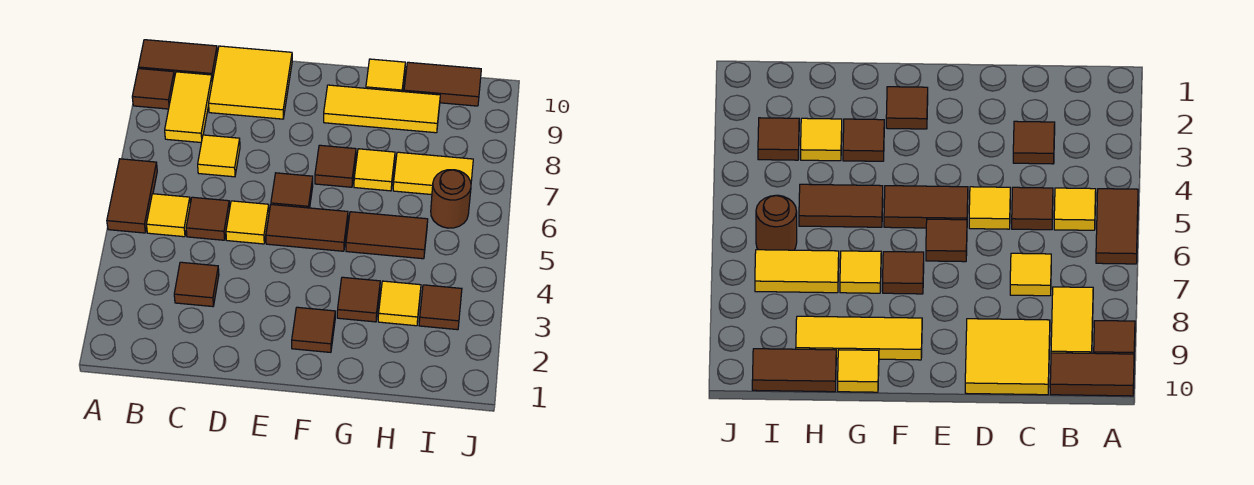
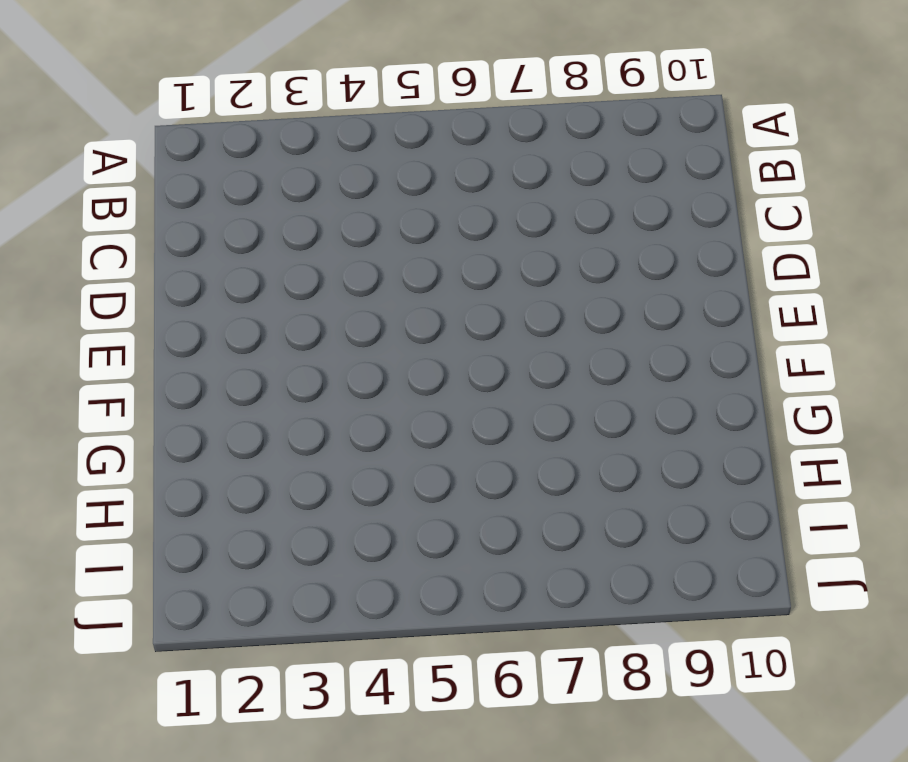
none -> brown 1x2 tile [107,159,157,233]
none -> brown 1x1 tile [132,69,174,109]
none -> brown 1x2 tile [138,40,217,81]

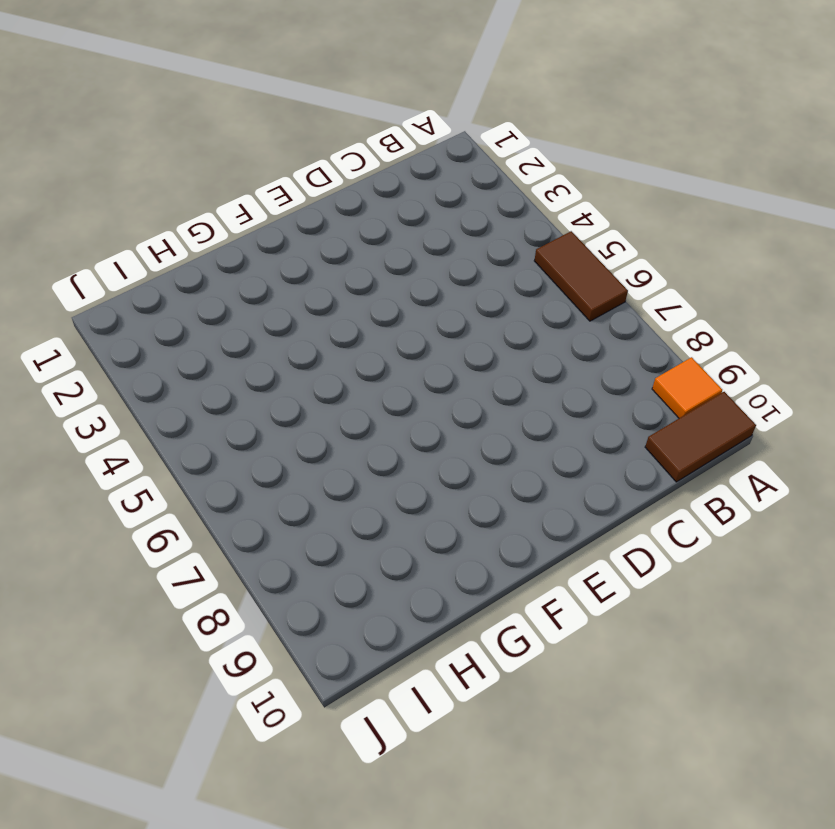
orange 1x1 tile [652,357,722,418] -> brown 1x1 tile [132,69,174,109]
none -> yellow 1x1 tile [146,194,190,237]
none -> yellow 1x2 tile [165,72,212,142]
none -> brown 1x1 tile [174,262,219,307]

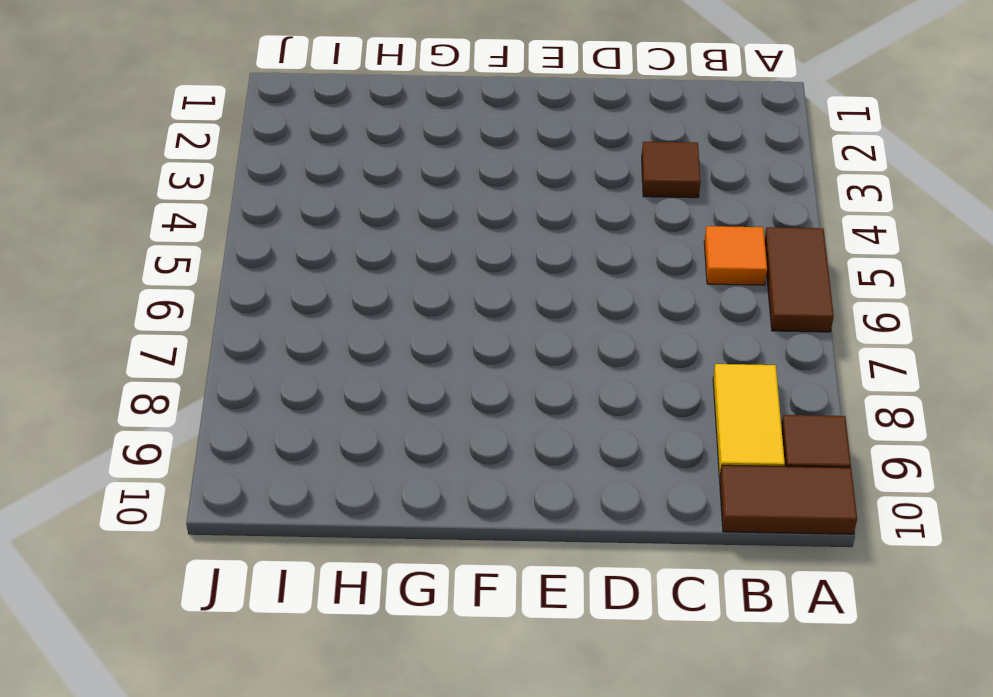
orange 1x1 tile [704,226,767,285] -> yellow 1x1 tile [146,194,190,237]
none -> brown 1x1 tile [186,197,230,240]
none -> yellow 1x1 tile [198,135,240,177]
none -> yellow 2x2 tile [209,46,292,119]

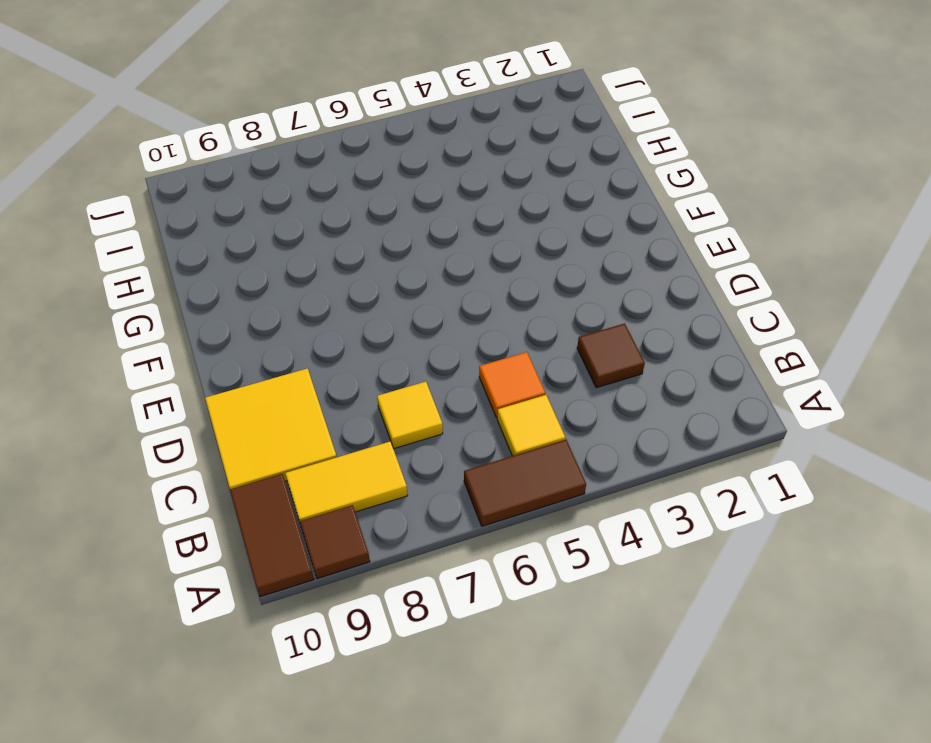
orange 1x1 tile [479,352,545,418] -> brown 1x1 tile [186,197,230,240]
none -> yellow 1x1 tile [226,201,269,244]
none -> brown 1x2 tile [266,205,348,251]
none -> brown 1x1 tile [271,173,313,208]

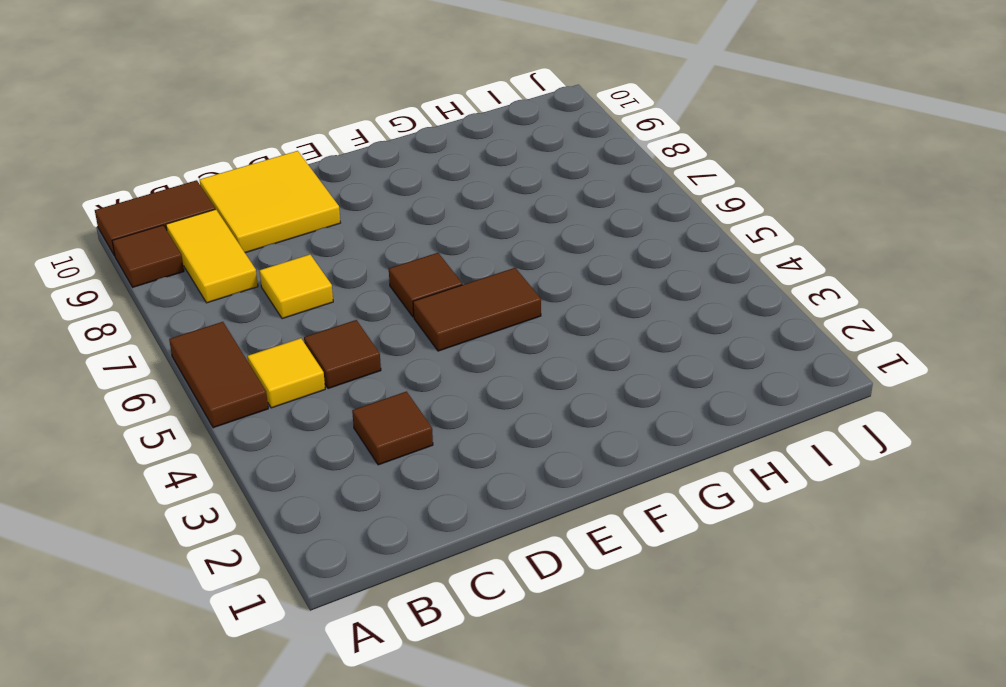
none -> yellow 1x1 tile [226,201,269,244]
none -> brown 1x1 tile [292,307,335,352]
none -> brown 1x1 tile [315,145,356,187]

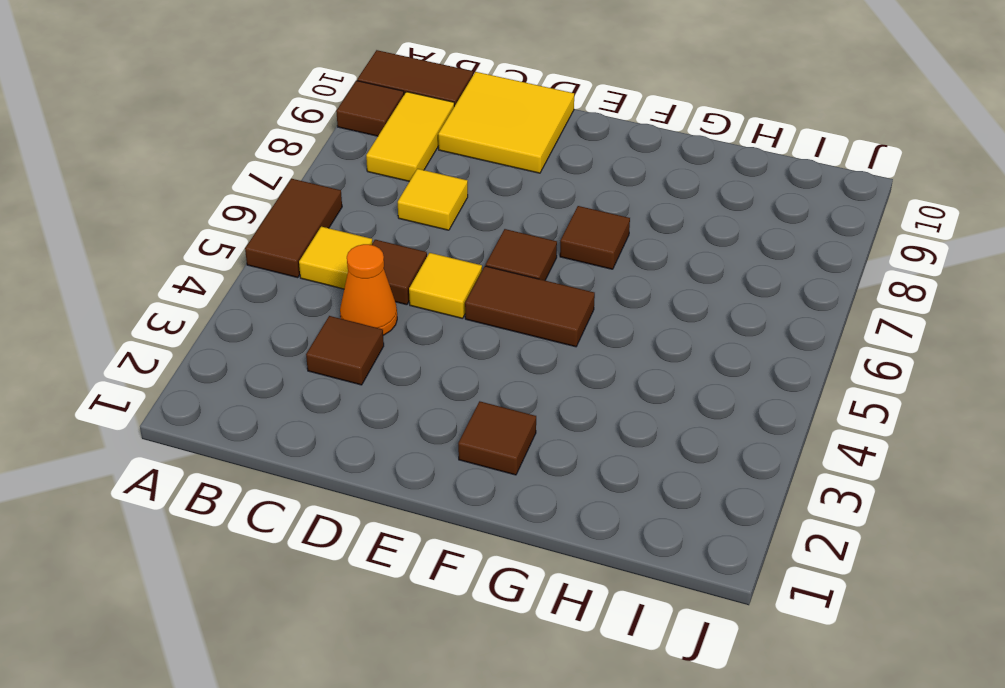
orange 1x1 cone [340,244,397,335] -> none
none -> yellow 1x3 tile [324,85,440,133]
none -> brown 1x1 tile [337,277,380,322]
none -> brown 1x2 tile [346,212,428,259]

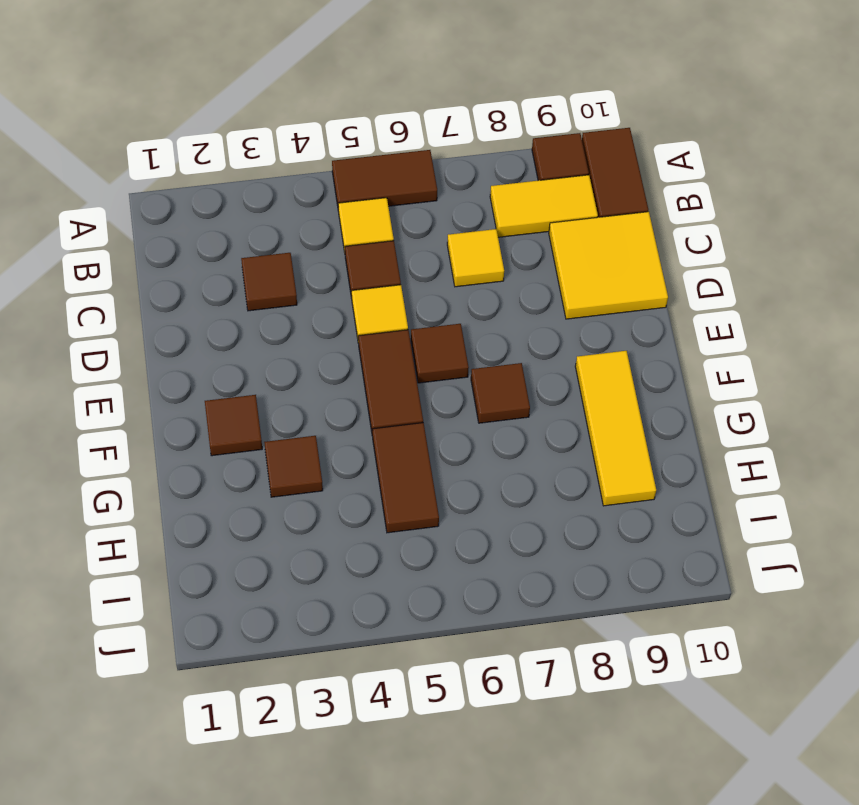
none -> yellow 1x1 tile [354,149,395,191]
none -> yellow 1x1 tile [366,59,405,91]
none -> yellow 1x1 tile [378,281,421,326]

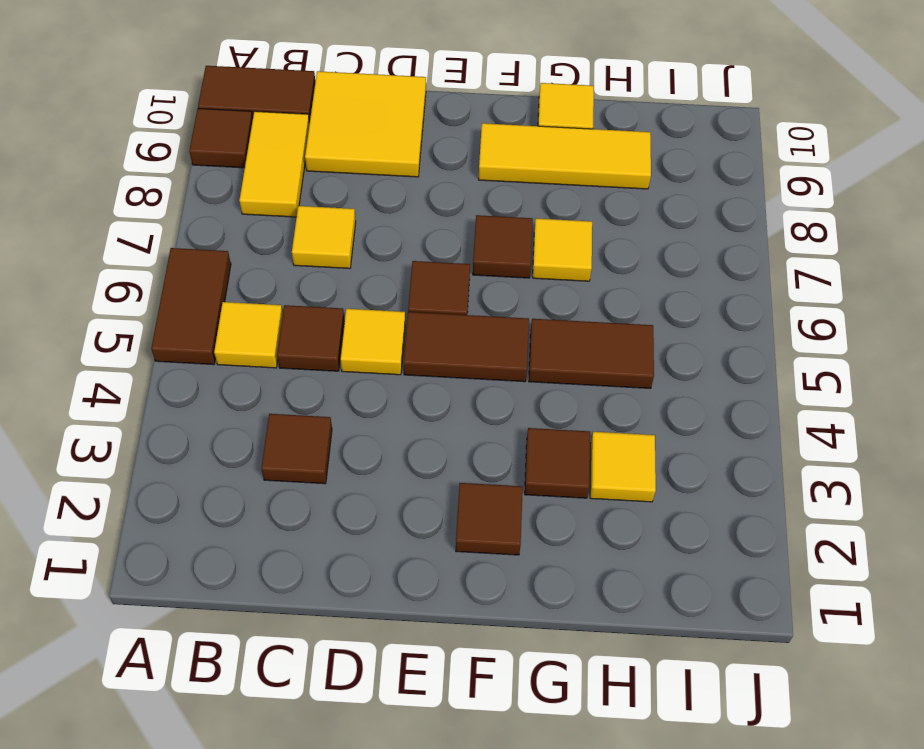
none -> yellow 1x2 tile [393,152,473,195]
none -> brown 1x2 tile [404,62,481,106]
none -> brown 1x1 tile [419,285,462,330]

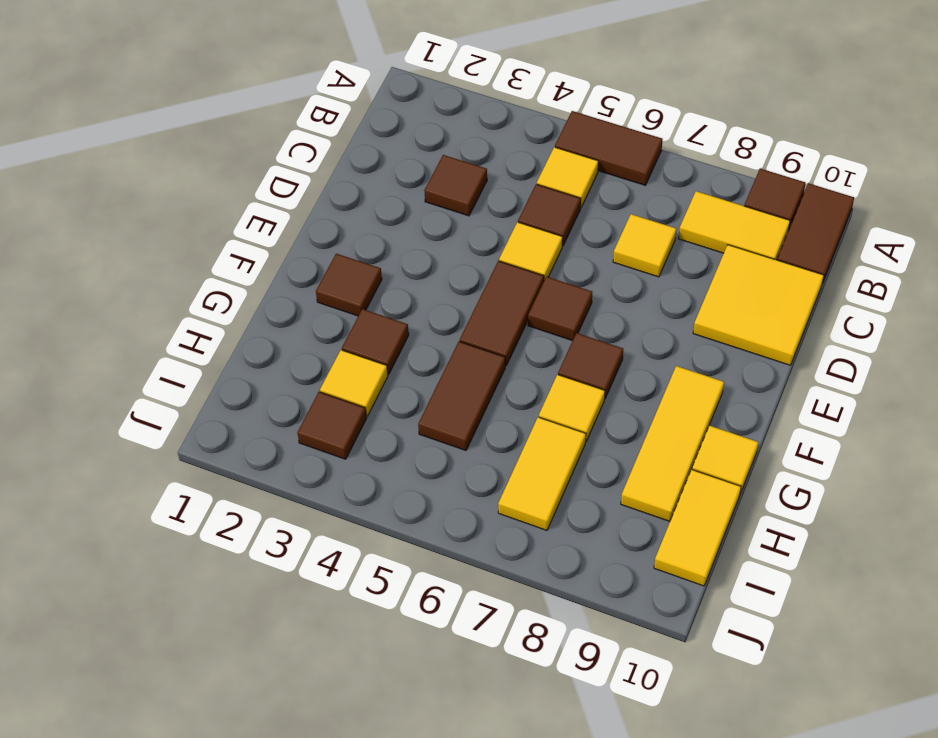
yellow 1x2 tile [654,469,741,586] -> brown 1x2 tile [404,62,481,106]
none -> brown 1x1 round brick [431,170,471,228]

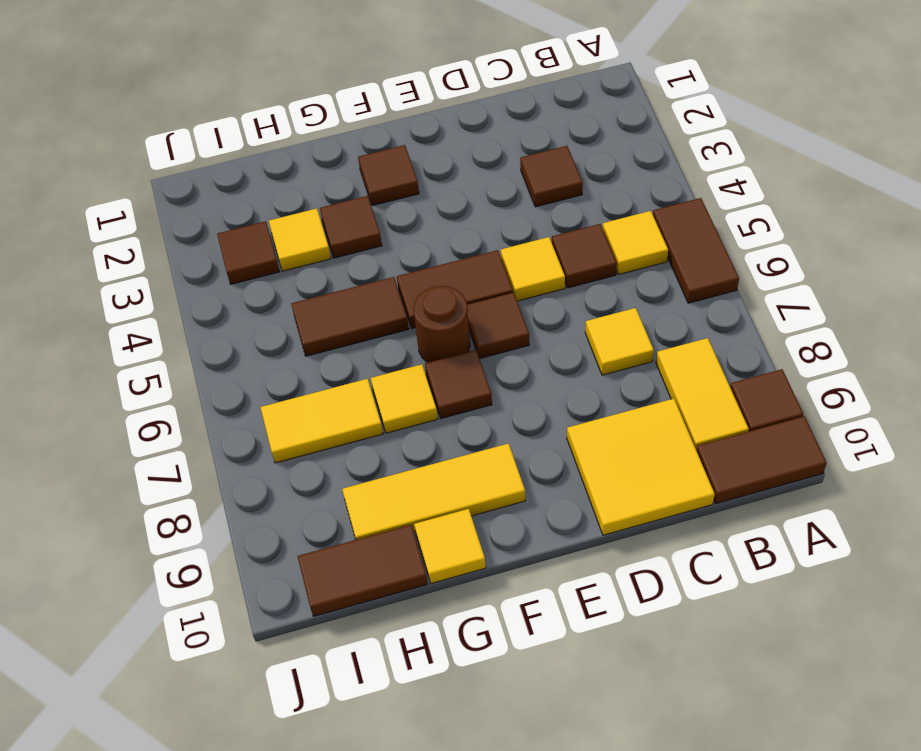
brown 1x1 round brick [413,286,470,363] -> brown 1x1 round brick moved to [431,170,471,228]

